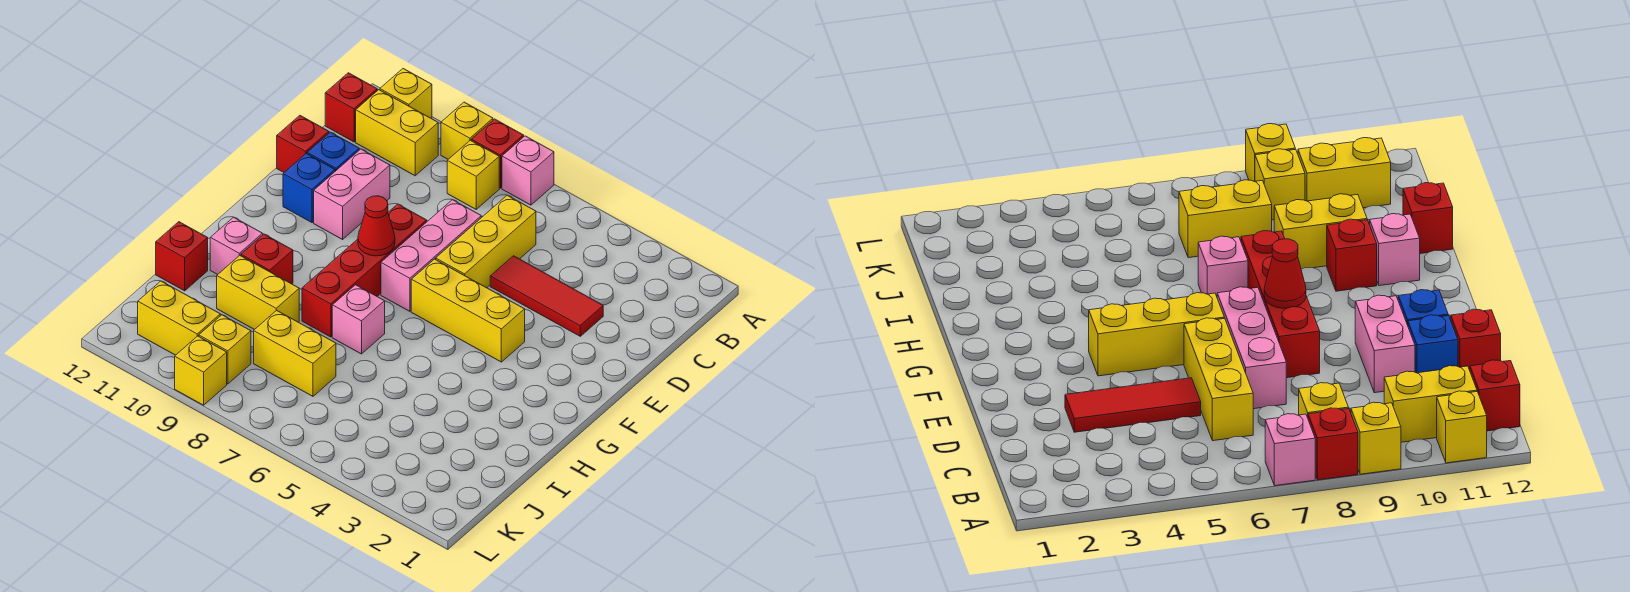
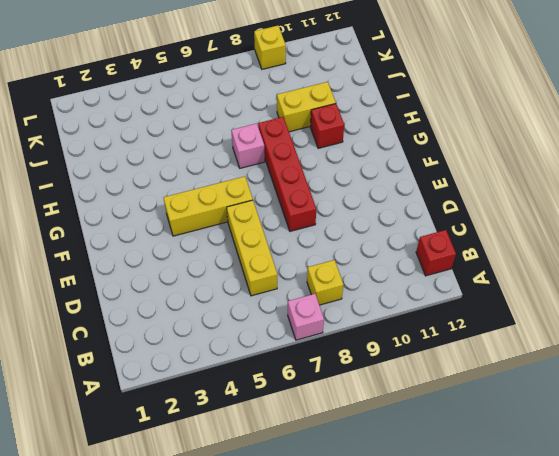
none -> red 1x1 brick [471,119,524,188]
none -> yellow 1x1 brick [441,102,493,159]
none -> yellow 1x1 brick [380,69,432,118]

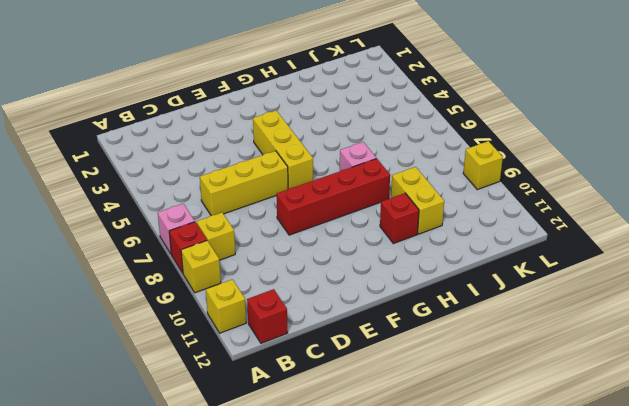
none -> yellow 1x2 brick [356,90,438,176]
none -> red 1x3 tile [490,256,603,336]
none -> pink 1x3 brick [381,200,481,311]

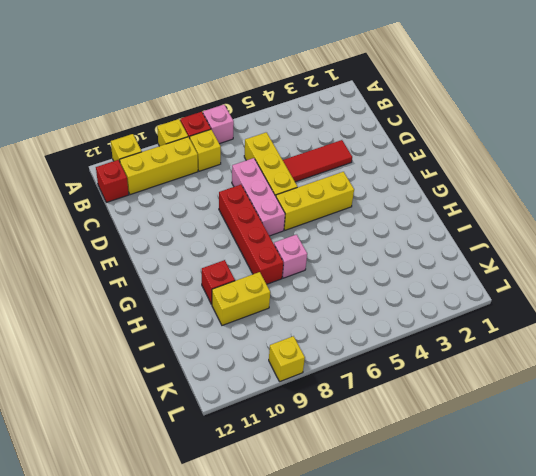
yellow 1x3 brick [120,137,198,195] -> yellow 1x2 brick [356,90,438,176]
none -> pink 1x2 brick [314,149,390,239]
none -> blue 1x1 brick [307,132,359,171]
none -> red 1x1 brick [277,116,329,172]

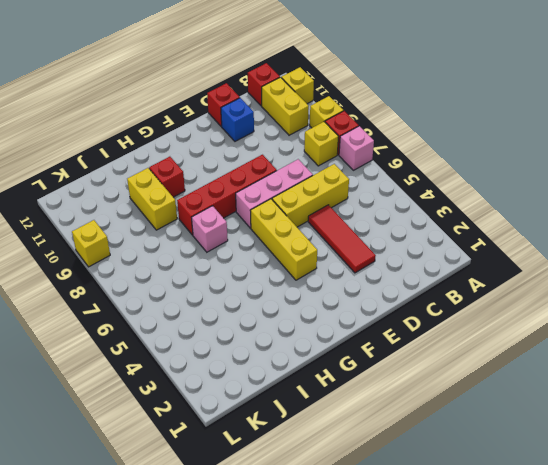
none -> pink 1x2 brick [314,149,390,239]
none -> blue 1x1 brick [283,154,335,223]
none -> pink 1x1 brick [210,217,263,274]

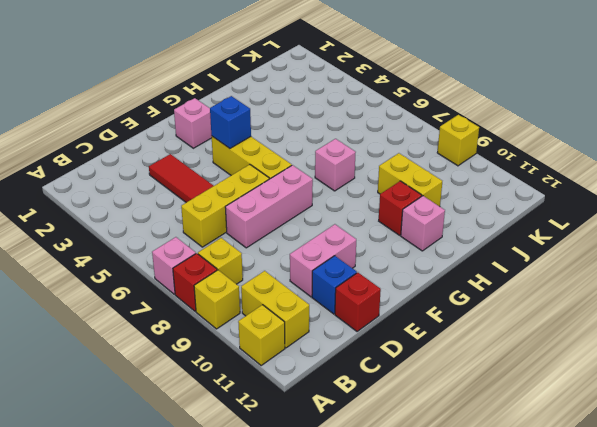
pink 1x1 brick [174,98,212,148] -> none
blue 1x1 brick [210,96,251,148] -> blue 1x1 brick moved to [283,154,335,223]
none -> red 1x1 brick [325,73,377,142]
none -> red 1x4 brick [302,204,427,337]
none -> red 1x1 brick [156,222,208,291]

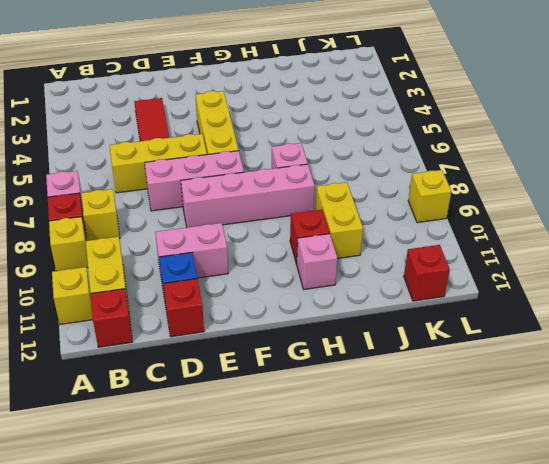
pink 1x4 brick [181,164,315,227] -> red 1x4 brick [302,204,427,337]
red 1x1 brick [404,245,450,301] -> red 1x1 brick moved to [156,222,208,291]
none -> blue 1x1 brick [283,154,335,223]
none -> yellow 1x2 brick [254,310,336,396]
none -> yellow 1x1 brick [199,315,251,384]

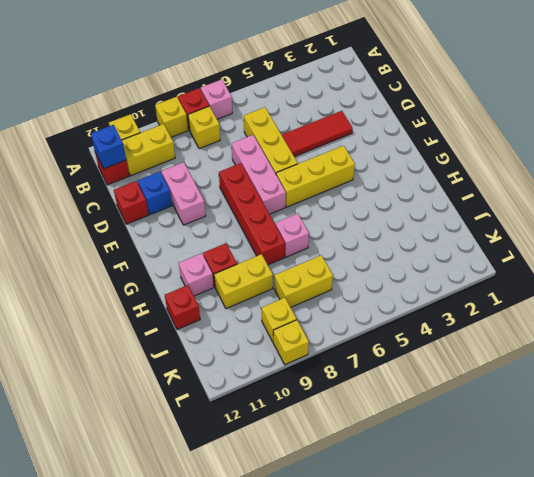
blue 1x1 brick [91,125,126,169] -> blue 1x1 brick moved to [283,154,335,223]
none -> yellow 1x2 brick [138,281,220,355]
none -> red 1x1 cone [358,196,395,256]

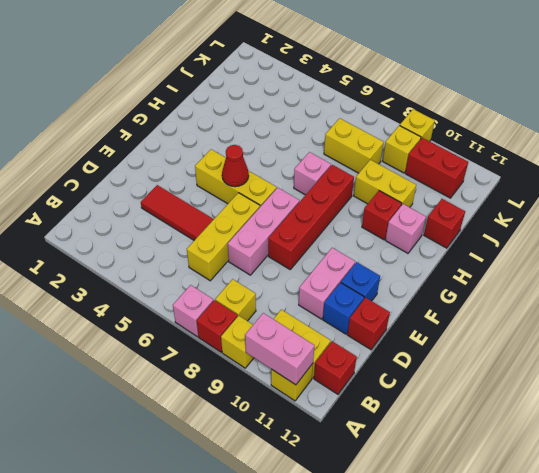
pink 1x2 brick [245,313,314,385] -> none
red 1x1 cone [222,145,249,187] -> red 1x1 cone moved to [358,196,395,256]
red 1x2 brick [405,138,468,198] -> yellow 1x2 brick [138,281,220,355]

